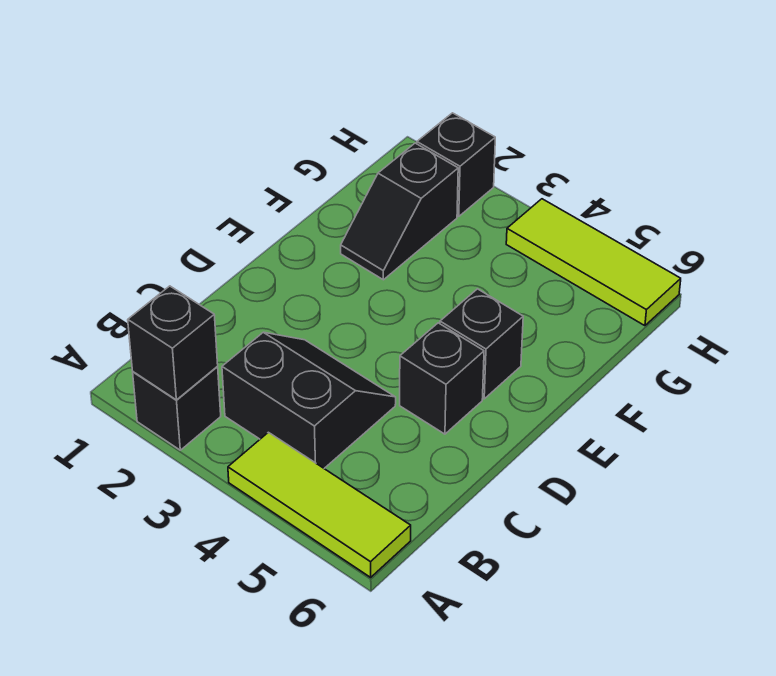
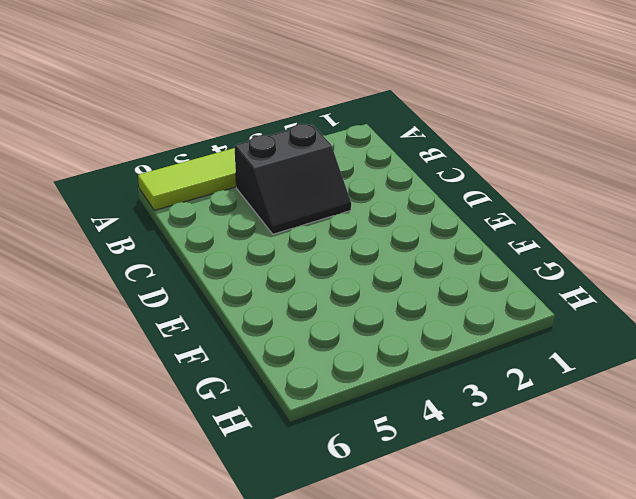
none -> black 1x1 brick [133,367,221,450]
none -> black 1x1 brick [400,323,484,434]

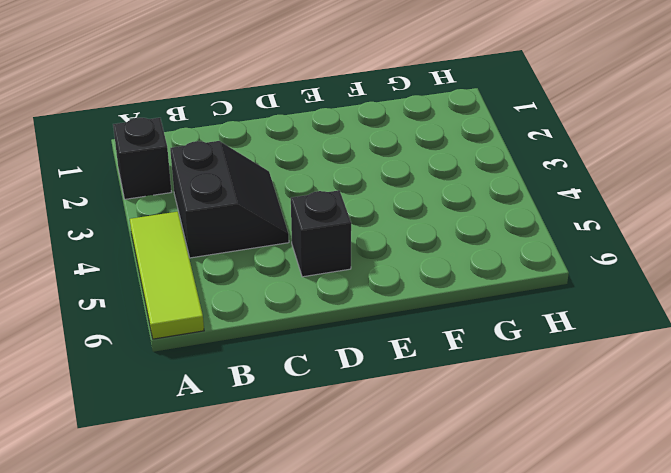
none -> black 1x1 brick [440,289,523,399]
none -> black 1x2 slope [341,143,458,280]

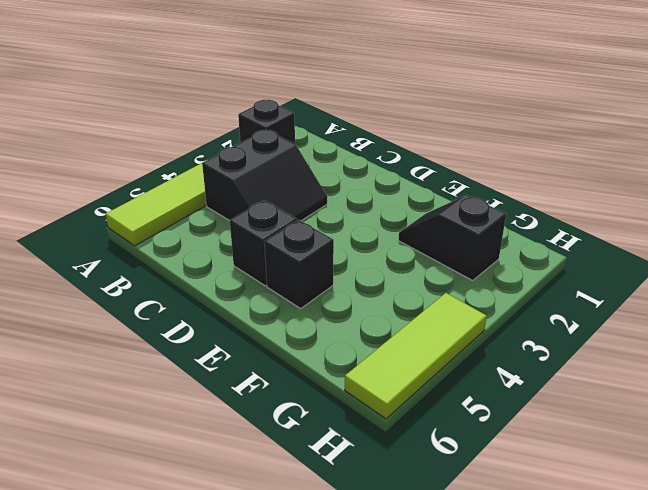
none -> black 1x1 brick [417,113,495,216]
none -> black 1x1 brick [128,286,218,400]

